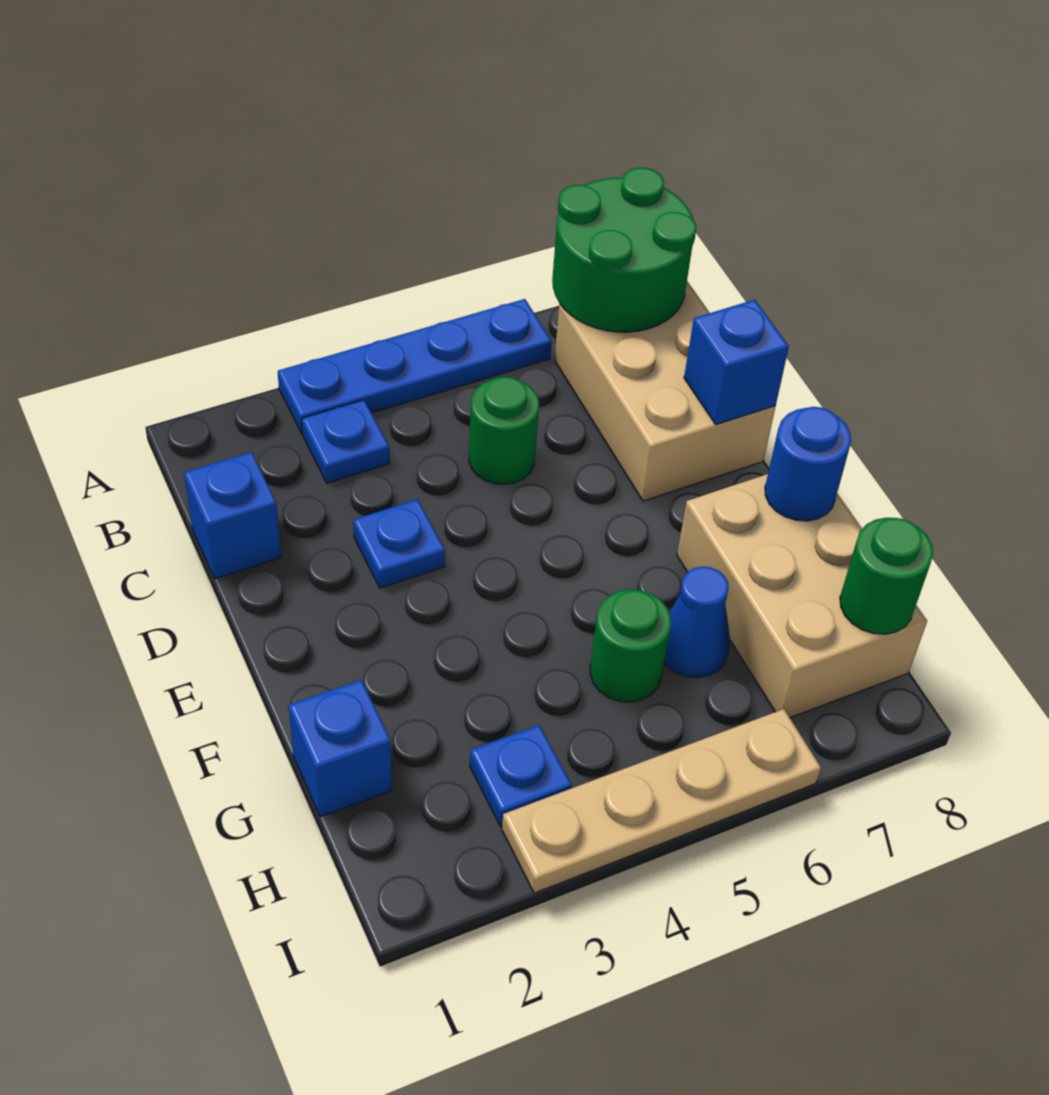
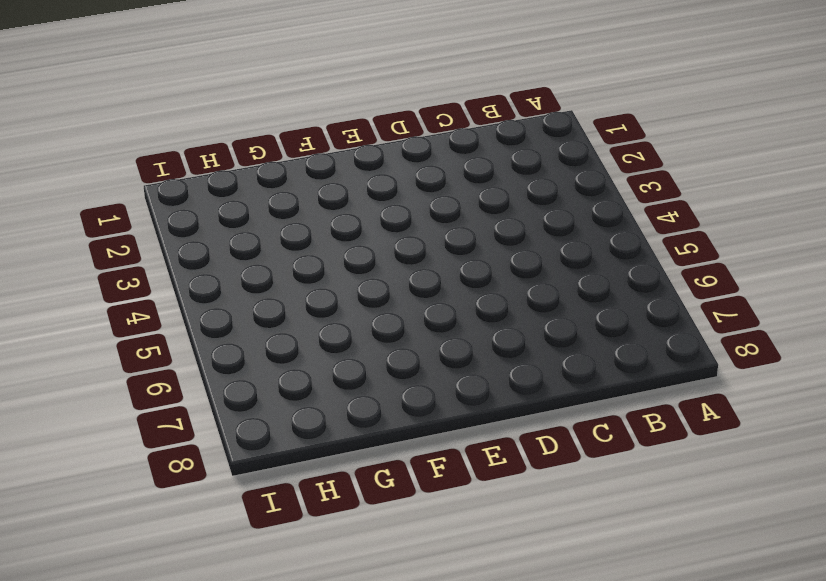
none -> blue 1x4 plate [278,299,552,434]
none -> blue 1x1 plate [302,400,389,483]
none -> tan 2x3 brick [555,281,775,501]

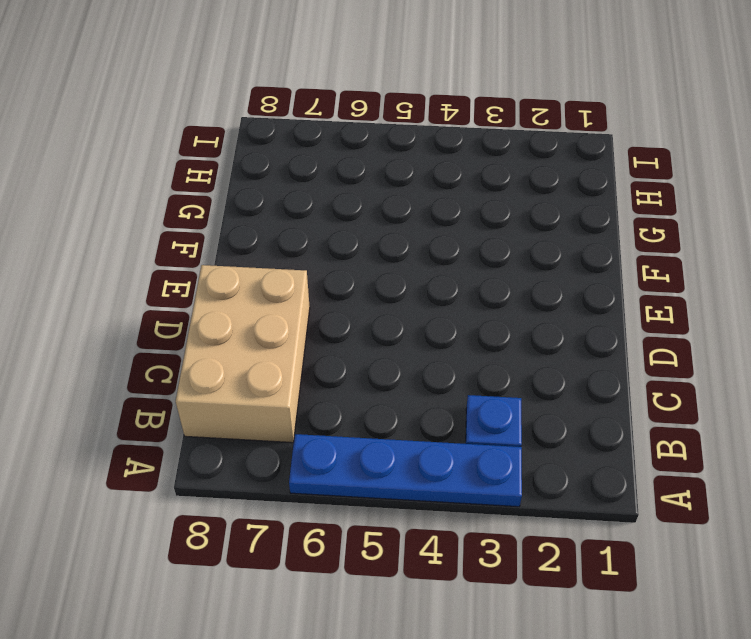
none -> blue 1x1 brick [184,452,281,579]
none -> green 1x1 round brick [469,377,539,484]
none -> blue 1x1 plate [353,499,445,588]

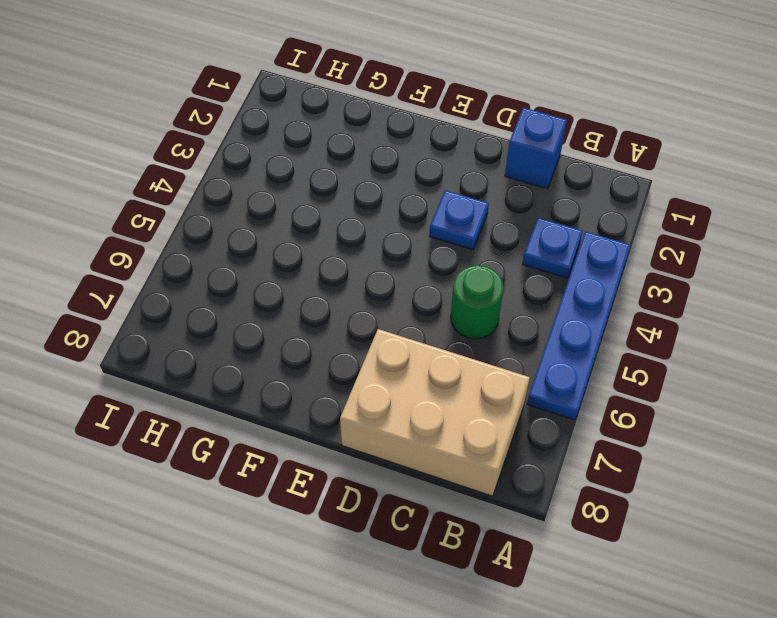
none -> tan 2x3 brick [677,474,927,718]
none -> blue 1x1 brick [289,680,391,817]
none -> green 1x1 round brick [590,589,671,702]

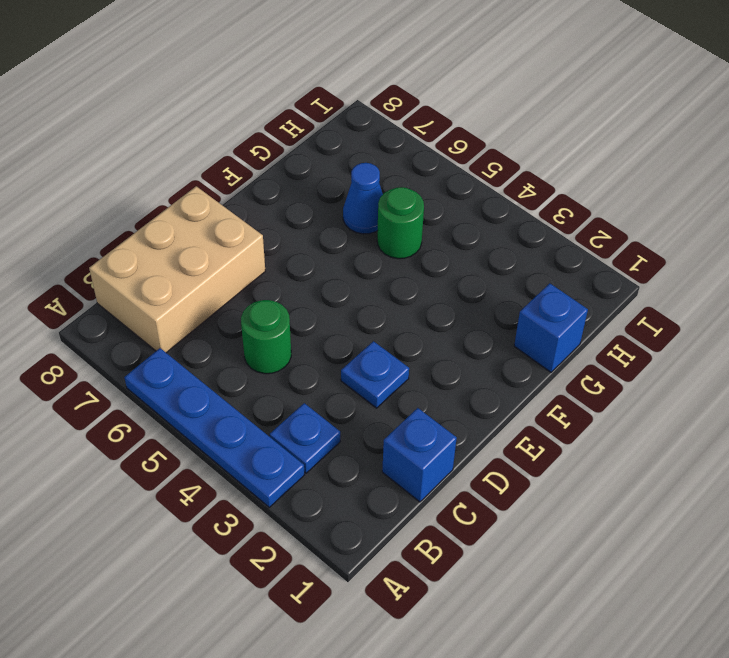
none -> tan 2x3 brick [677,474,927,718]
none -> blue 1x1 plate [470,725,572,827]
none -> tan 1x4 plate [502,709,821,893]

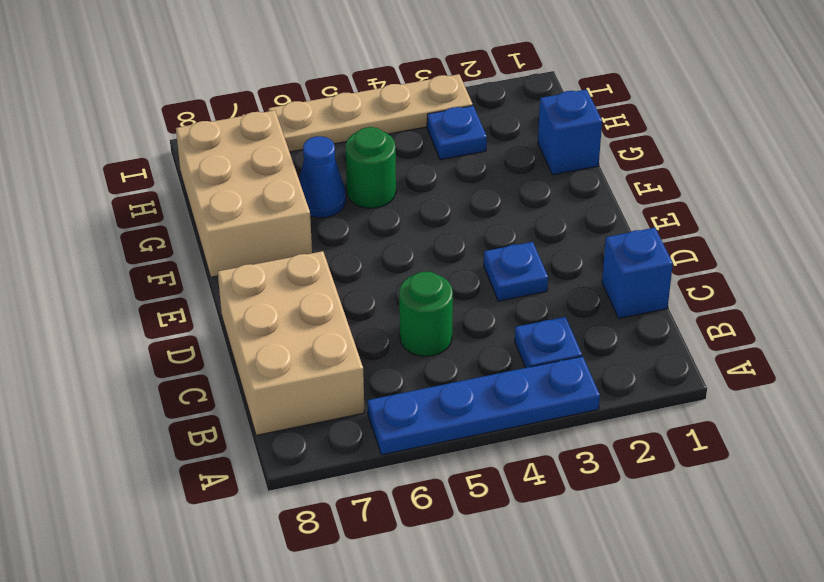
none -> green 2x2 round brick [552,168,696,332]
none -> blue 1x1 brick [684,300,789,425]
none -> blue 1x1 round brick [765,407,851,521]

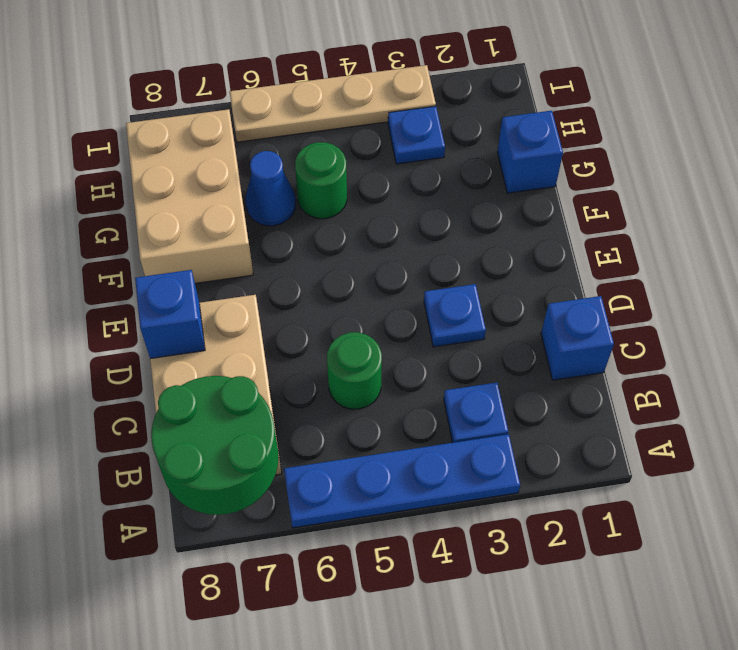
none -> blue 1x1 round brick [765,407,851,521]
none -> green 1x1 round brick [840,518,933,634]

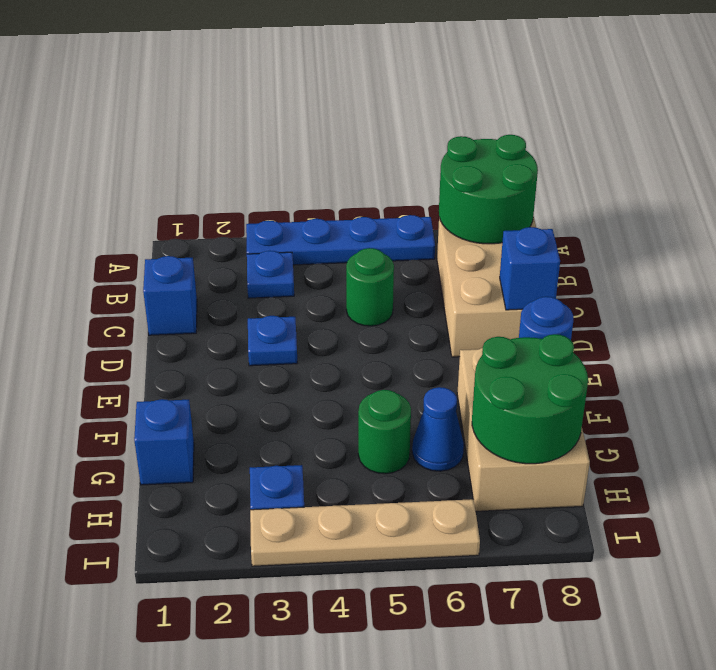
green 2x2 round brick [472,334,588,464] -> green 1x1 round brick [840,518,933,634]

